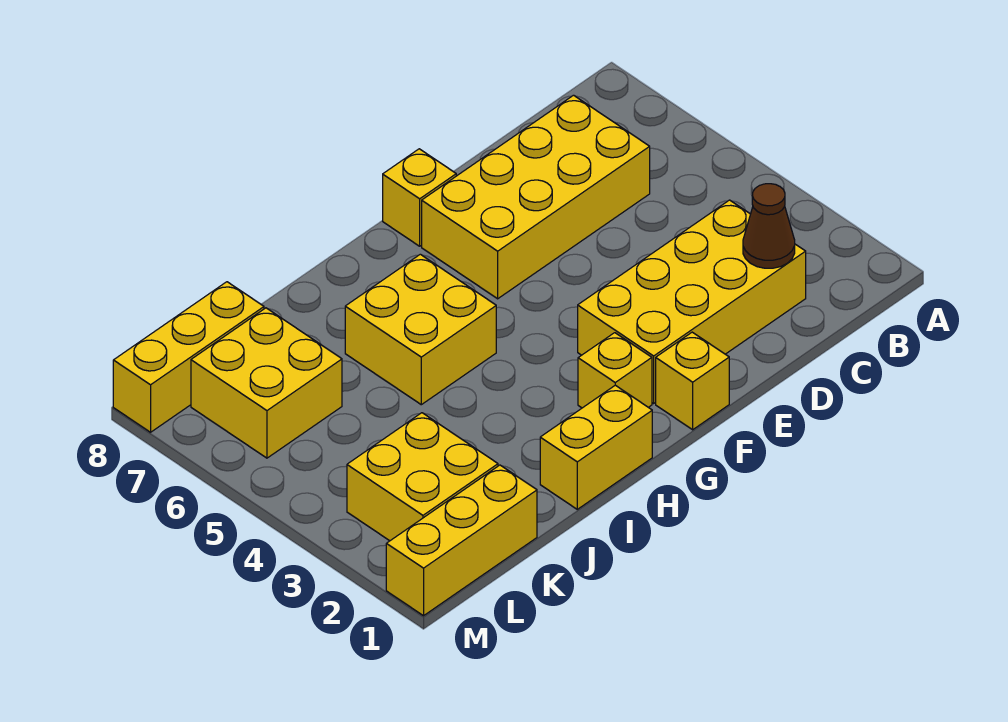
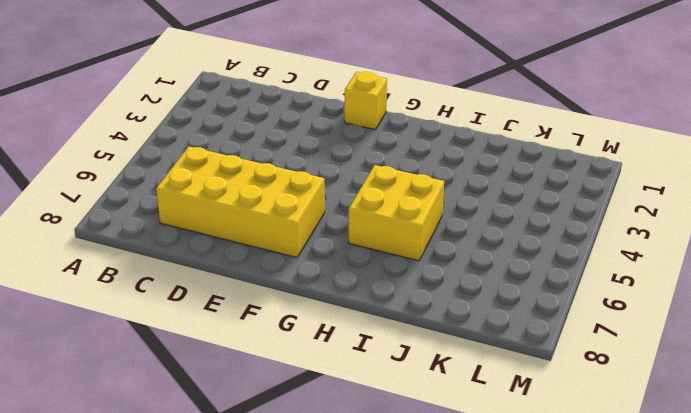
none -> yellow 2x4 brick [578,200,806,403]
none -> yellow 1x1 brick [383,149,456,246]
none -> yellow 1x1 brick [578,333,652,408]

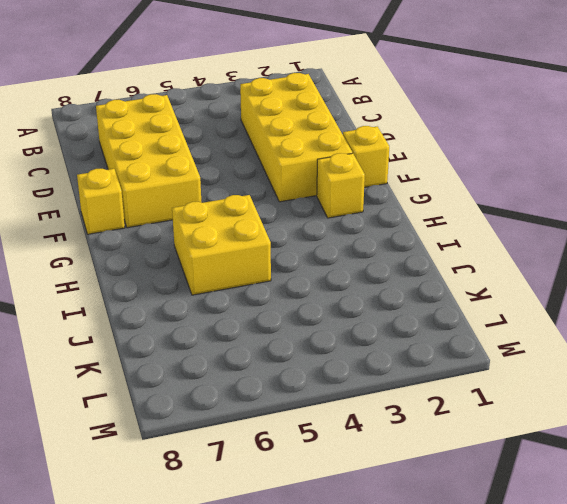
none -> yellow 1x2 brick [540,385,652,509]
none -> yellow 1x3 brick [386,465,537,616]
none -> yellow 2x2 brick [347,413,498,541]

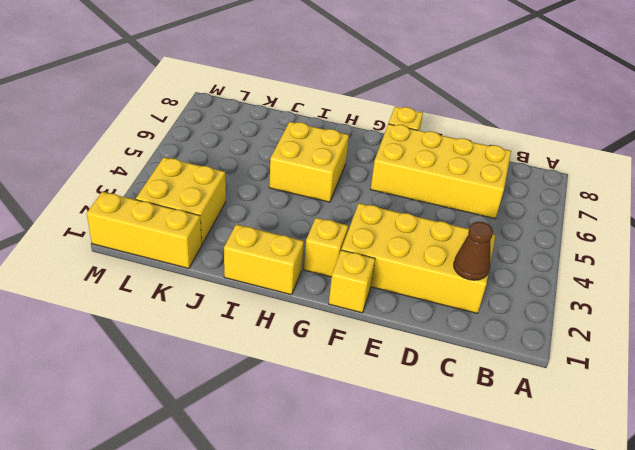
none -> yellow 2x2 brick [191,308,342,458]
none -> yellow 1x3 brick [113,282,264,432]

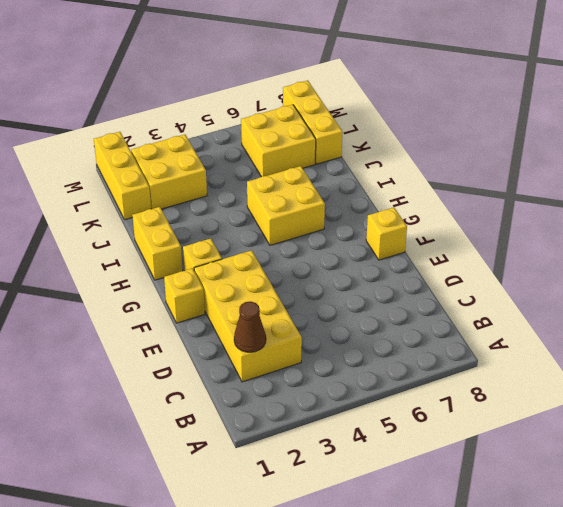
none -> yellow 2x4 brick [422,95,650,299]

